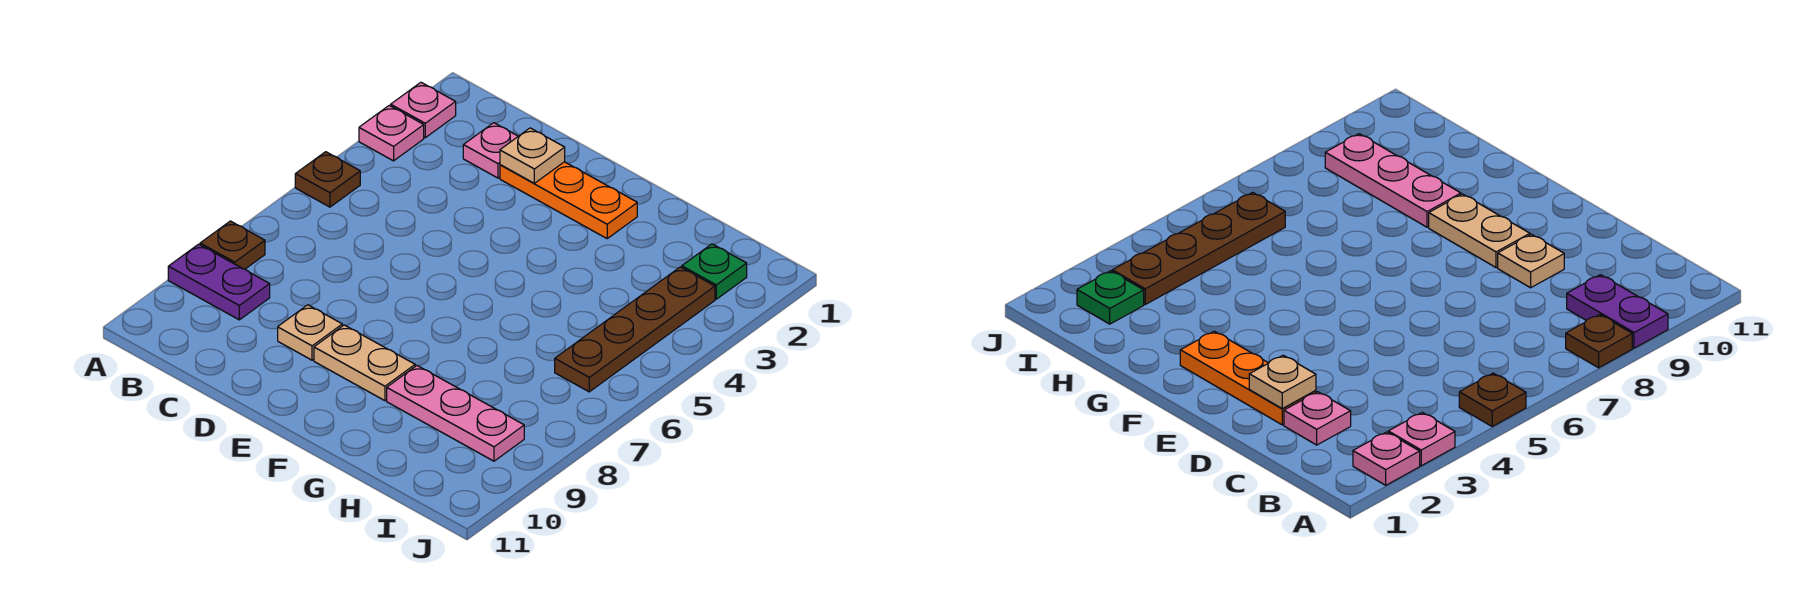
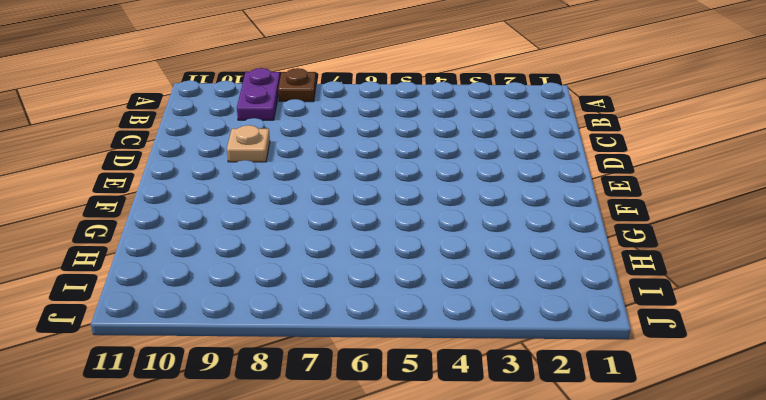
none -> pink 1x1 plate [391,82,456,138]
none -> pink 1x1 plate [359,105,424,161]
none -> brown 1x1 plate [295,152,360,207]

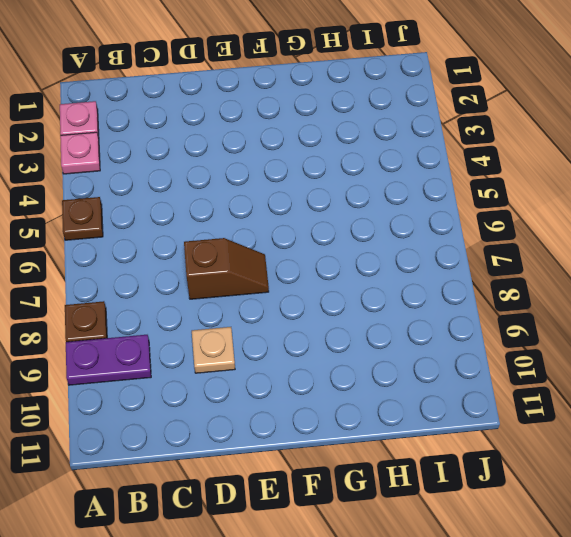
brown 1x2 slope [184,238,269,299] -> none
none -> pink 1x1 plate [463,123,518,178]
none -> orange 1x3 plate [500,162,637,238]
none -> tan 1x2 plate [314,325,415,401]

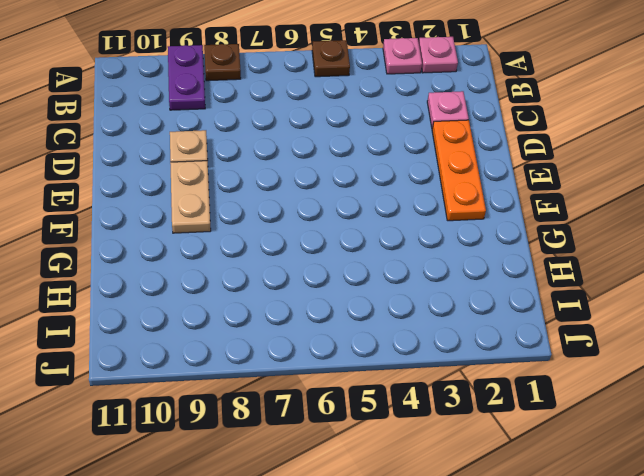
none -> pink 1x3 plate [387,366,524,461]
none -> green 1x1 plate [682,244,747,299]
none -> brown 1x4 plate [555,267,715,392]

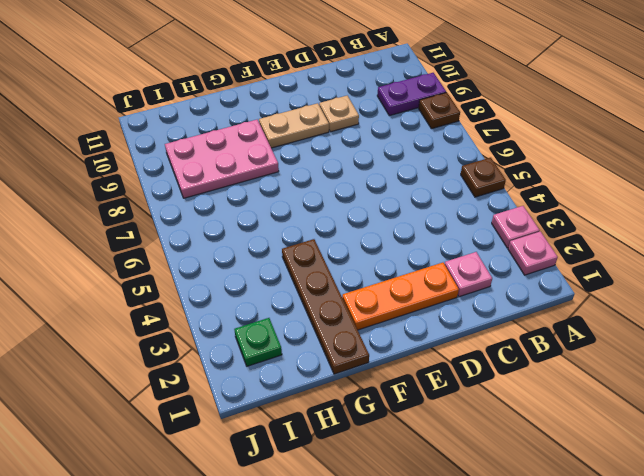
brown 1x4 plate [282,239,369,374] -> brown 1x4 plate moved to [555,267,715,392]
pink 2x3 plate [165,120,279,198] -> pink 1x3 plate [387,366,524,461]
none -> tan 1x1 plate [500,128,565,183]

